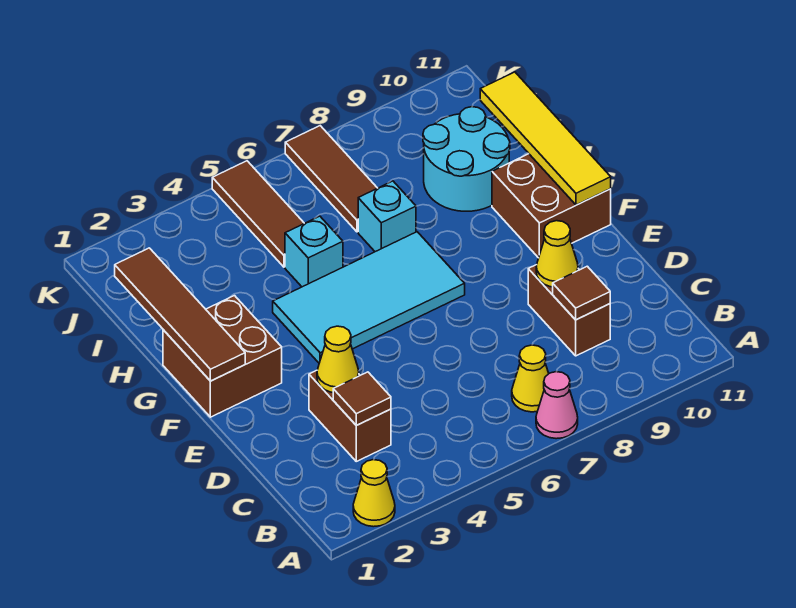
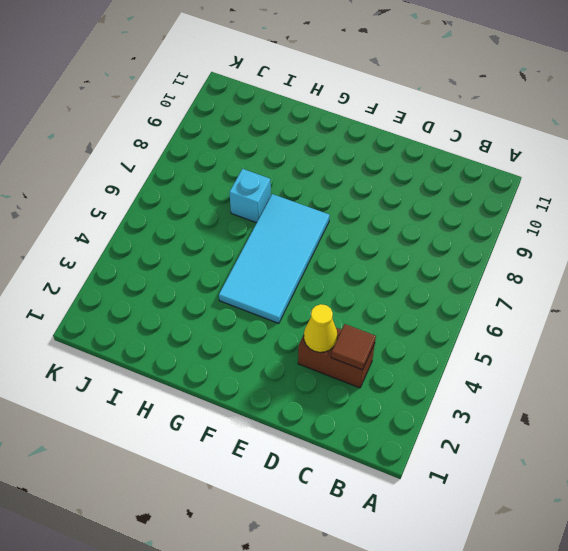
none -> yellow 1x1 cone [353,460,395,527]
none -> pink 1x1 cone [536,372,578,439]
none -> yellow 1x1 cone [512,345,549,412]

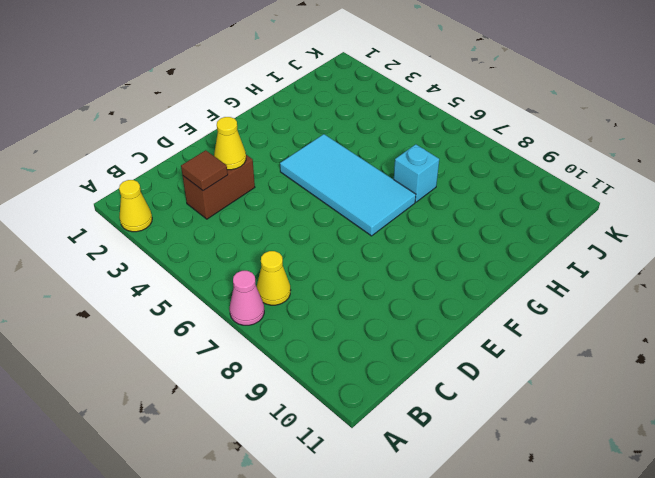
none -> brown 1x2 brick [528,265,610,356]
none -> brown 2x2 brick [163,296,282,417]
none -> brown 2x2 brick [492,154,611,258]

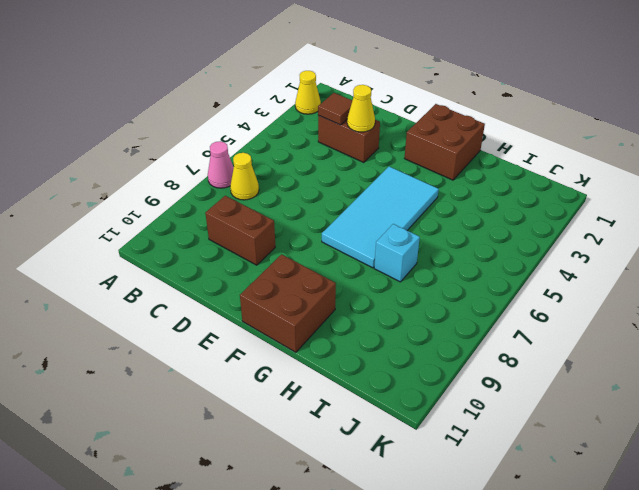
none -> cyan 1x1 brick [285,216,343,287]
none -> cyan 2x2 round brick [423,107,510,211]
none -> brown 1x3 tile [212,161,304,267]

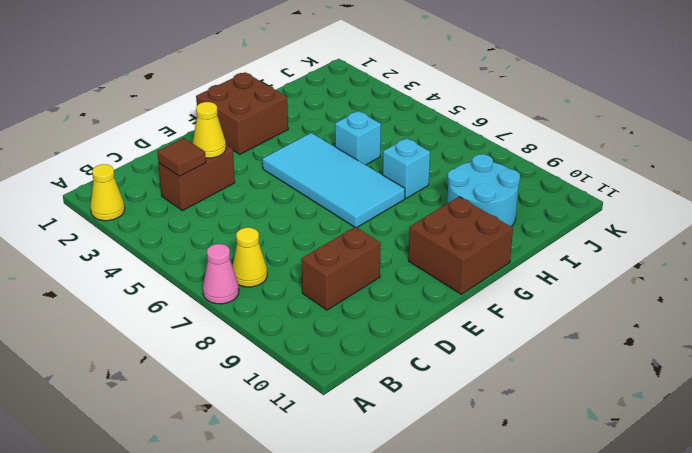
none -> brown 1x3 tile [212,161,304,267]
none -> brown 1x3 tile [285,126,377,232]
none -> brown 1x1 tile [553,266,610,320]

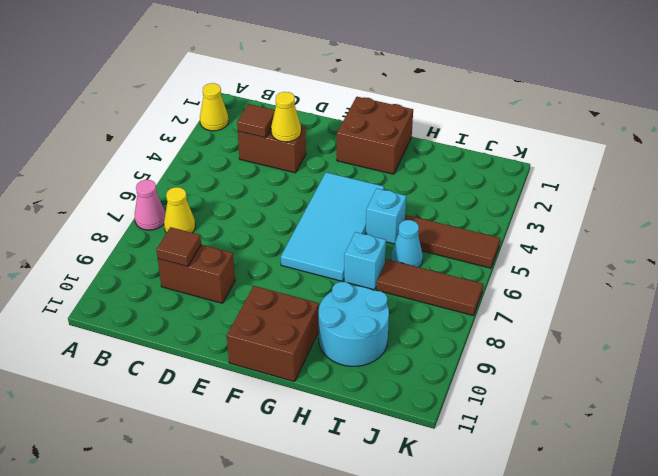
cyan 1x1 cone [391,220,423,267] -> none
none -> yellow 1x1 cone [536,221,578,287]
none -> brown 1x4 tile [115,248,245,381]
none -> yellow 1x4 tile [480,72,611,205]

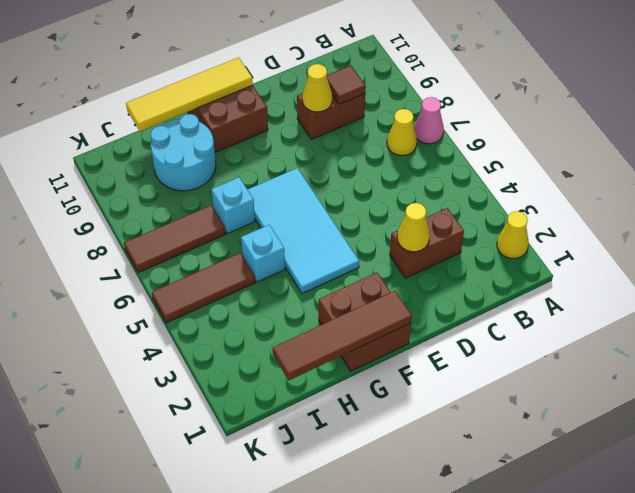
none -> brown 1x1 tile [333,372,391,425]

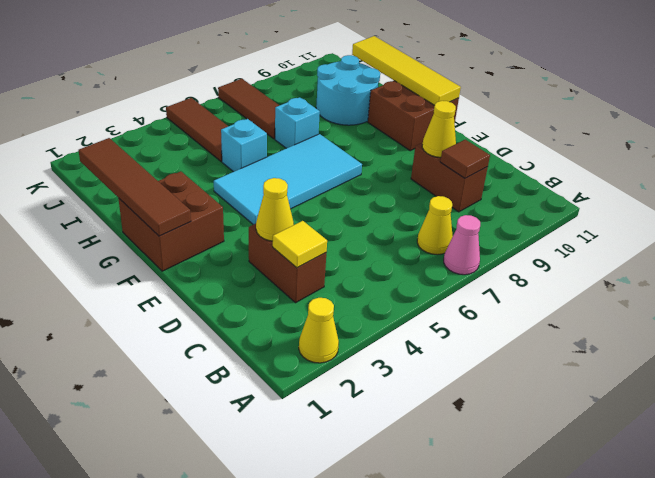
yellow 1x1 tile [273,221,327,268] -> brown 1x1 tile [333,372,391,425]

